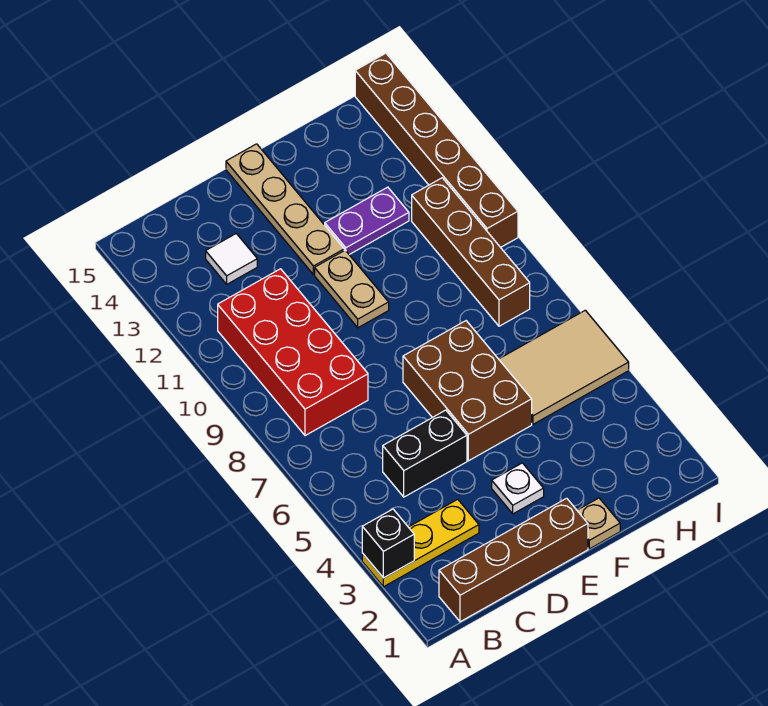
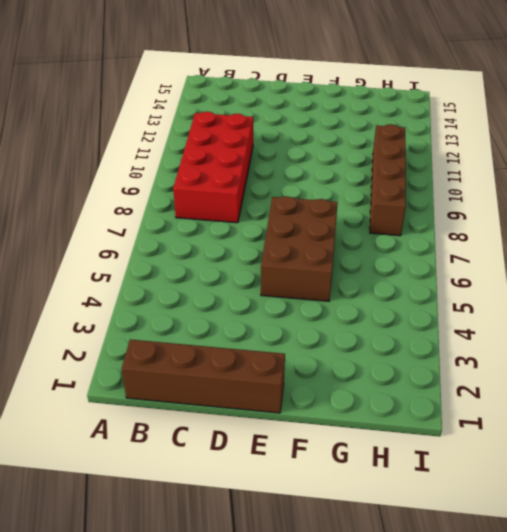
none -> yellow 1x3 plate [362,499,479,587]
none -> black 1x2 brick [383,410,467,497]
none -> white 1x1 tile [206,234,257,284]

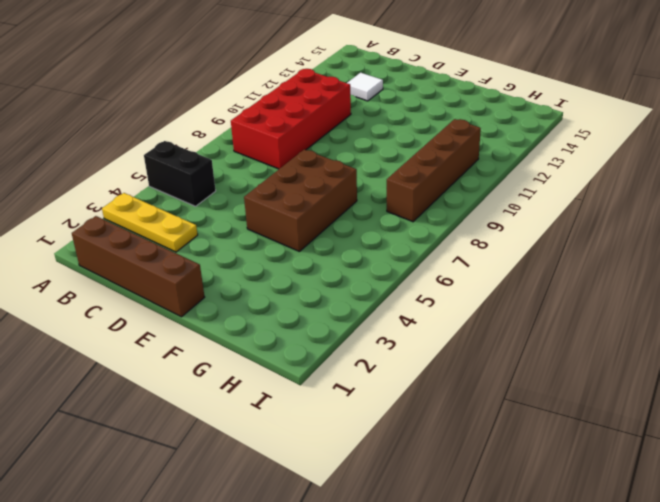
black 1x2 brick [144,141,216,206] -> black 1x2 brick moved to [383,410,467,497]
none -> white 1x1 plate [492,463,544,514]
none -> tan 1x2 plate [315,250,389,328]
none -> tan 1x4 plate [226,144,344,275]

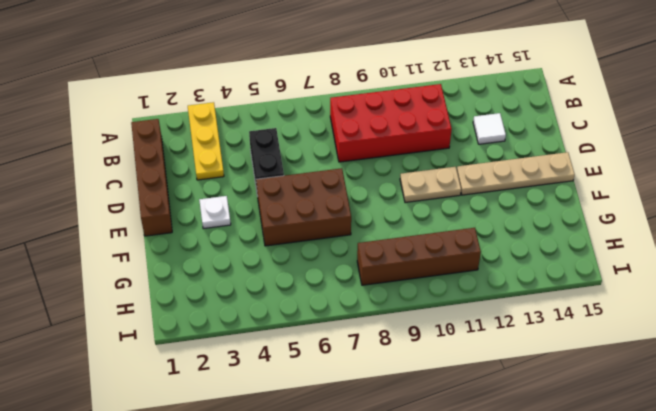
none -> tan 1x1 plate [577,498,620,549]
none -> purple 1x2 plate [325,187,409,255]
none -> tan 2x3 tile [499,310,629,424]

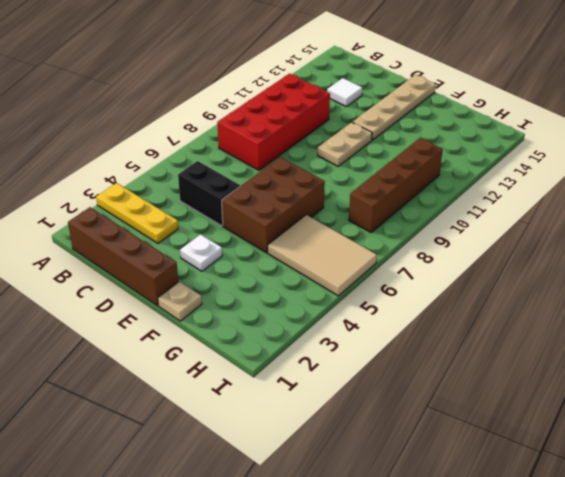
none -> purple 1x2 plate [325,187,409,255]
none -> brown 1x6 brick [355,53,518,247]
none -> black 1x1 brick [362,509,414,578]

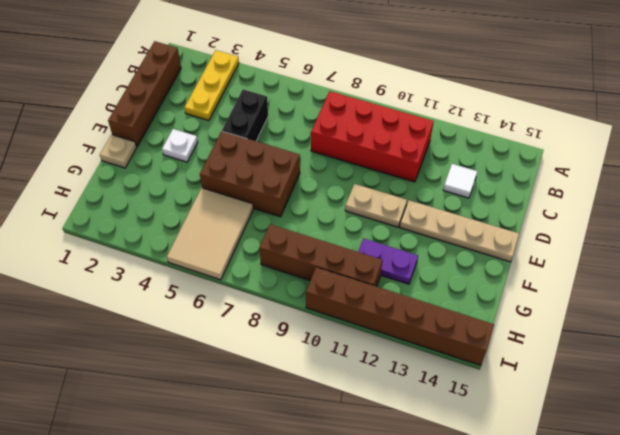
purple 1x2 plate [358,239,418,284] -> purple 1x2 plate turned to [325,187,409,255]
none -> black 1x1 brick [362,509,414,578]

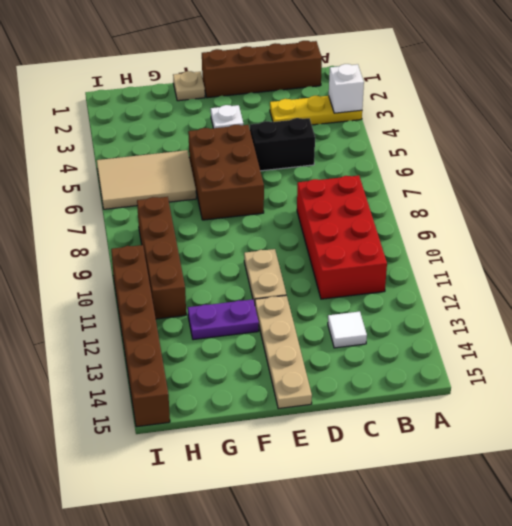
white 1x1 brick [329,64,364,113] -> black 1x1 brick [362,509,414,578]

